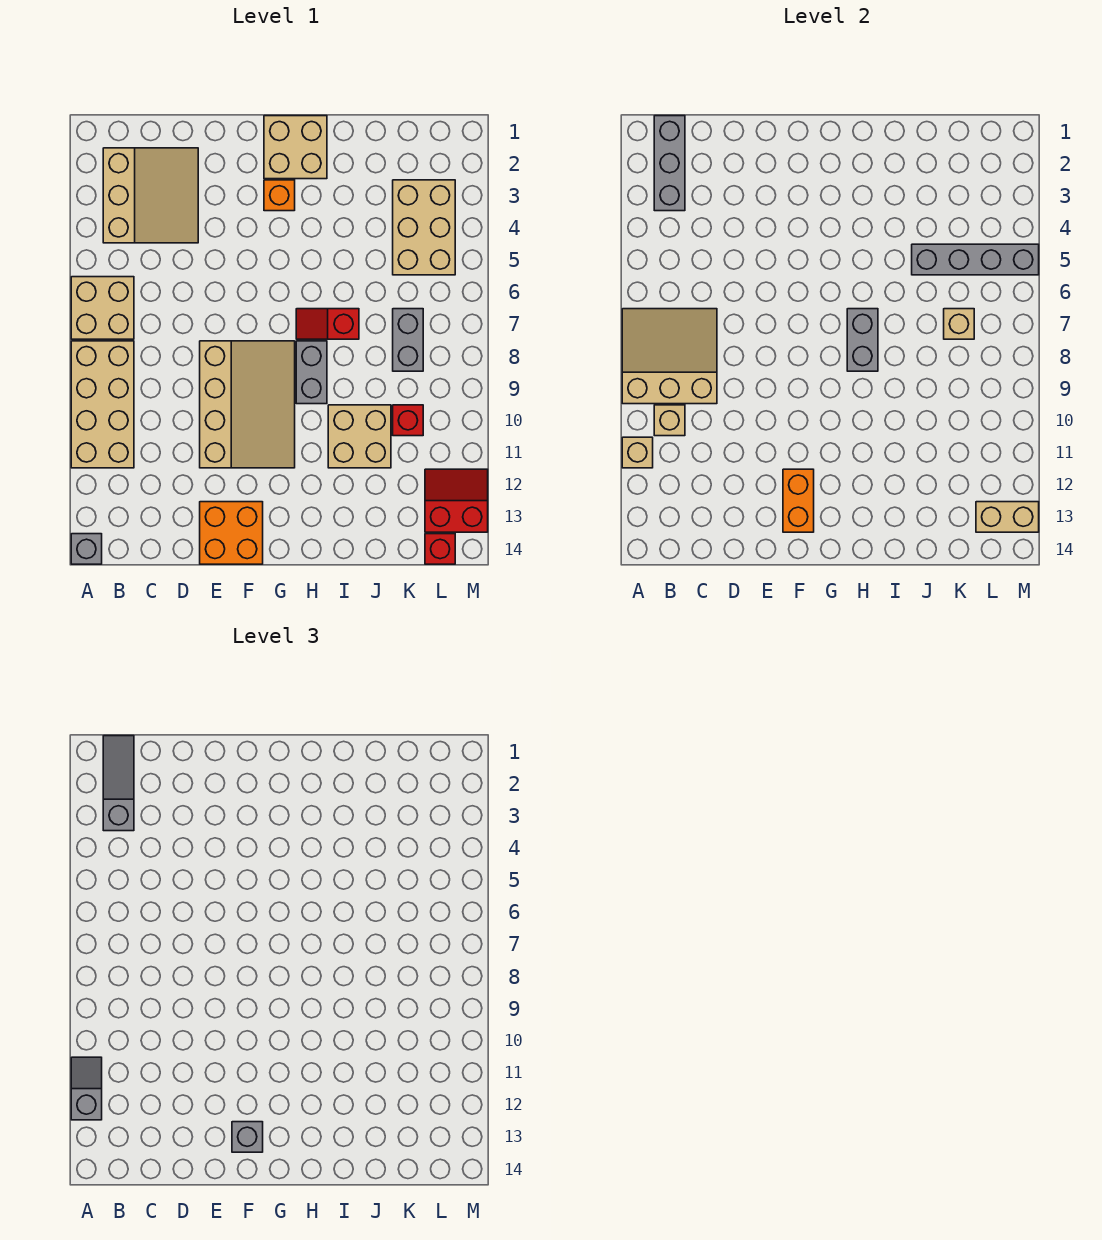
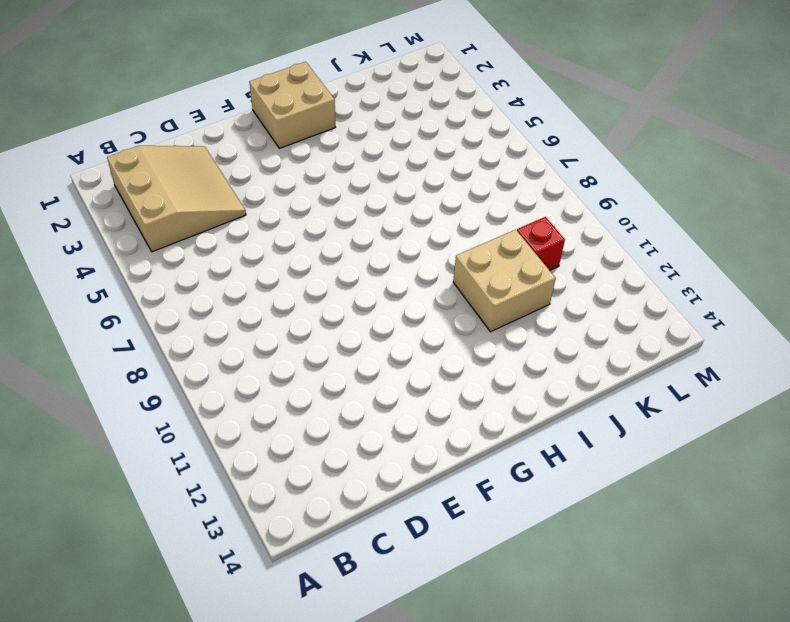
none -> tan 2x2 brick [71,277,134,339]
none -> tan 2x4 brick [71,341,134,468]
none -> grey 1x1 brick [71,534,102,564]

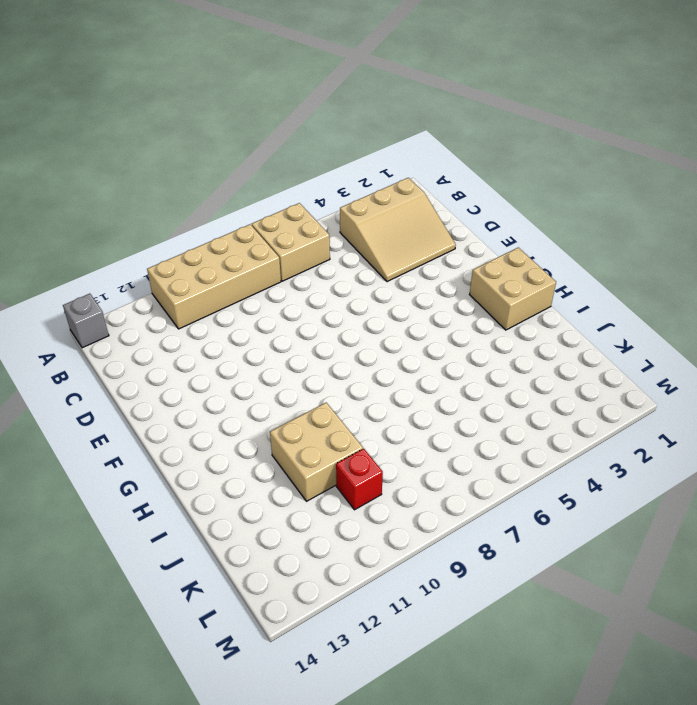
none -> tan 3x4 slope [200,341,295,468]
none -> orange 2x2 brick [200,502,263,564]
none -> orange 1x1 brick [264,180,295,211]

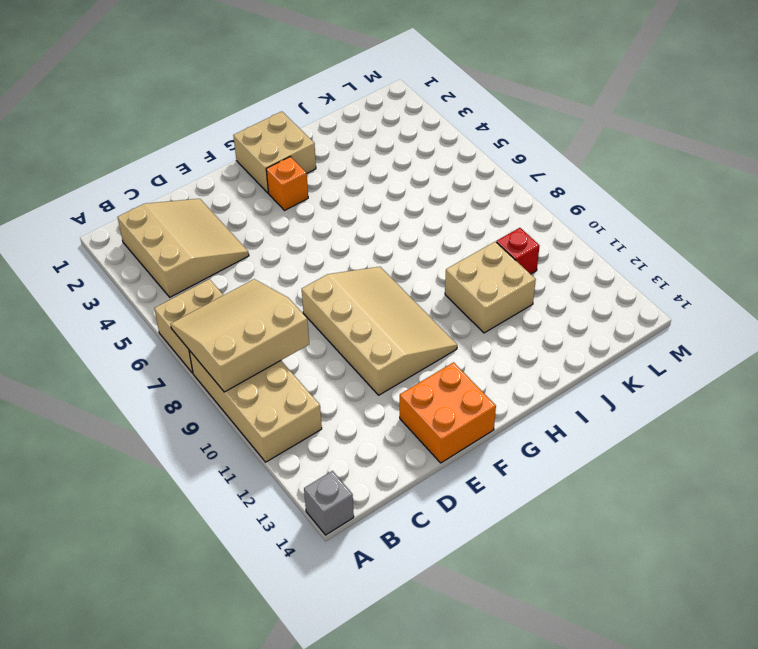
none -> red 1x2 slope [296,309,359,339]
none -> grey 1x2 brick [296,341,327,404]
none -> tan 2x3 brick [393,180,455,275]

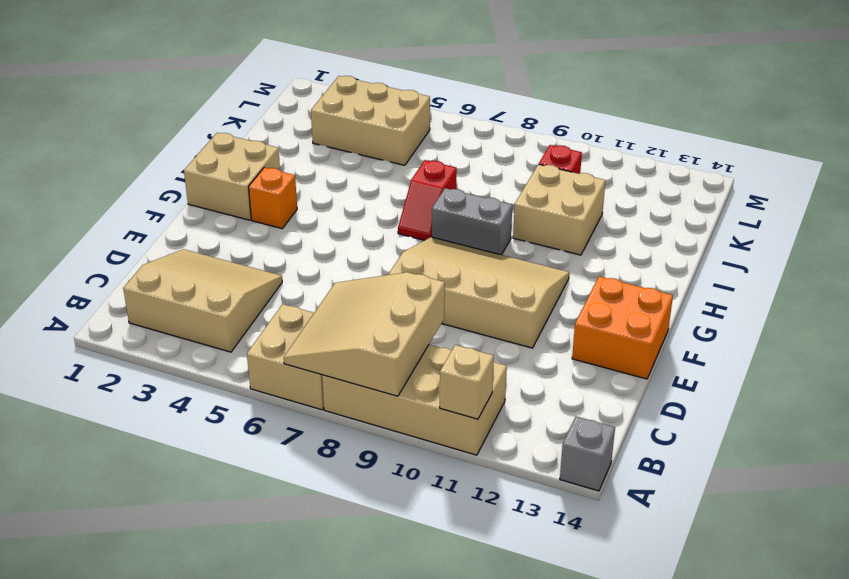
none -> grey 1x2 brick [393,309,423,371]
none -> red 2x2 slope [425,469,488,532]
none -> red 1x1 brick [425,534,455,564]

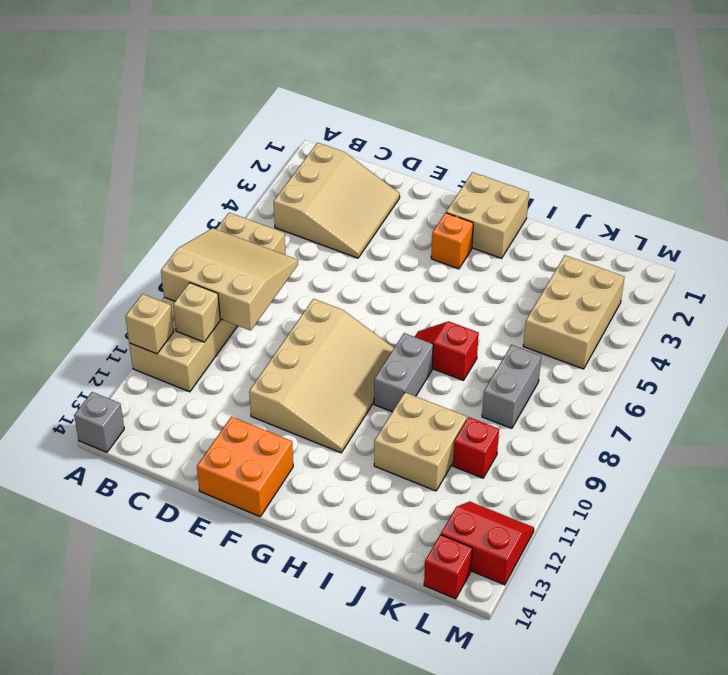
none -> grey 1x3 brick [654,116,685,211]
none -> orange 1x2 brick [783,469,814,532]
none -> grey 1x2 brick [847,309,878,371]

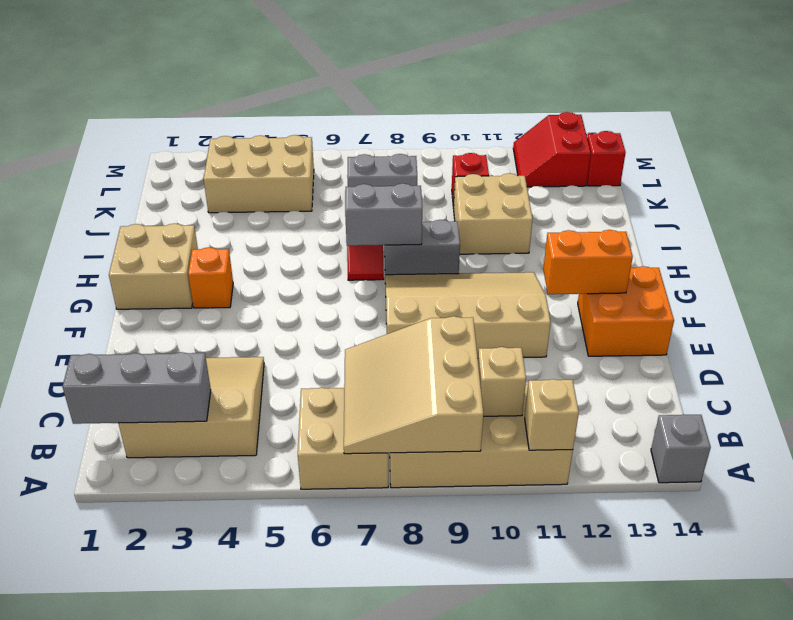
none -> grey 1x4 brick [912,244,1039,275]
none -> tan 1x1 brick [944,309,974,339]
none -> tan 1x2 brick [976,502,1039,532]

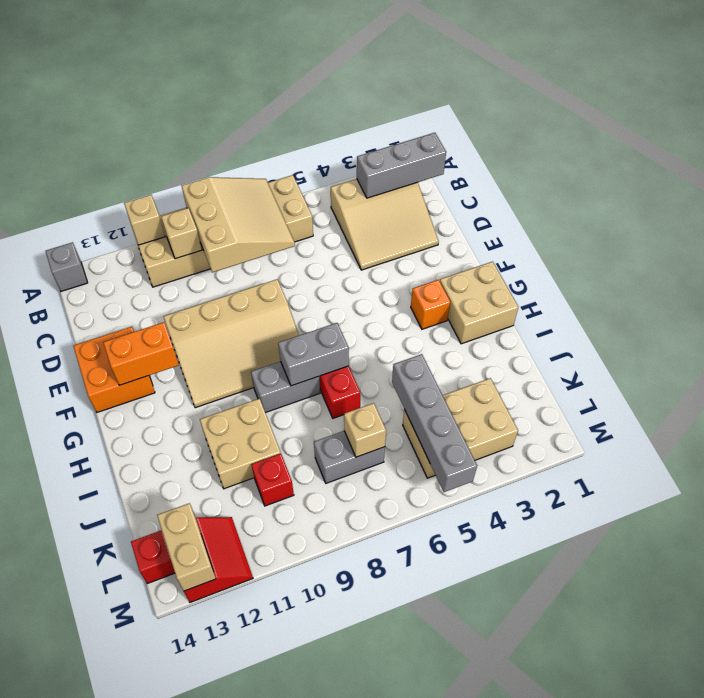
none -> grey 1x2 slope [71,1057,102,1120]
none -> grey 1x3 slope [103,736,134,831]
none -> grey 1x1 brick [232,1122,263,1152]

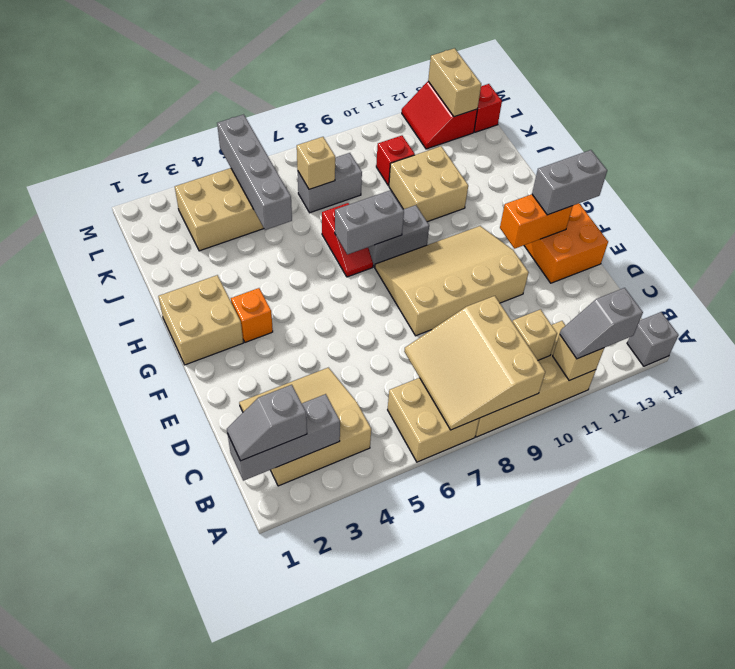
grey 1x2 slope [227,385,307,461] -> grey 1x3 slope [103,736,134,831]
grey 1x2 brick [532,150,607,215] -> grey 1x1 brick [232,1122,263,1152]

